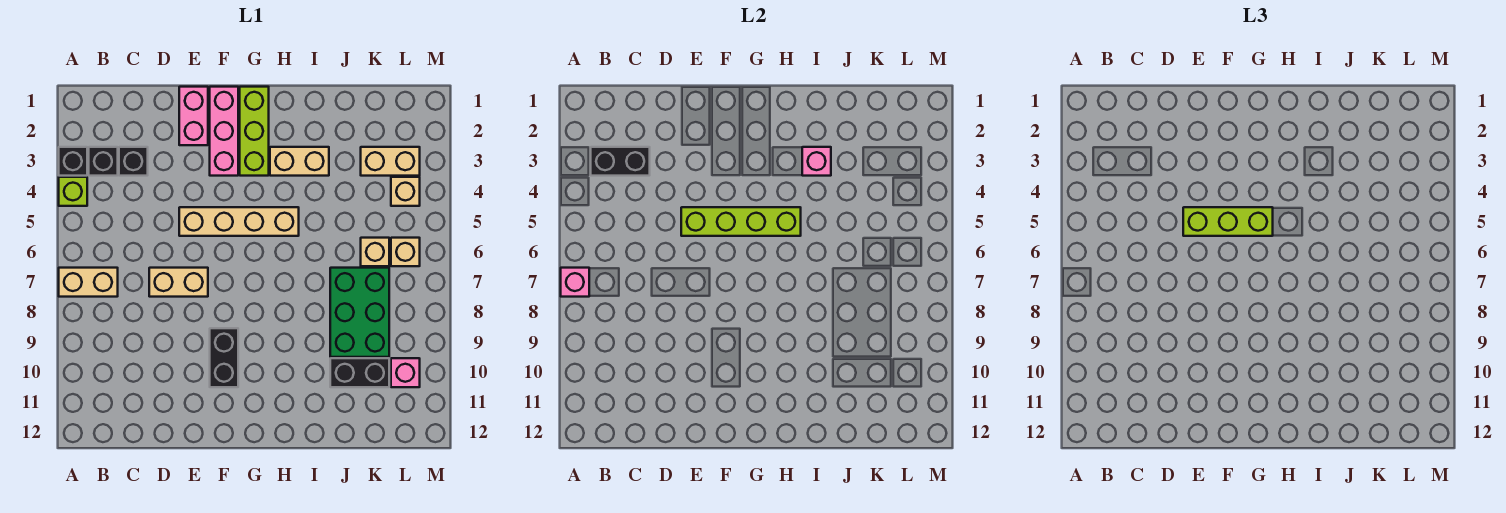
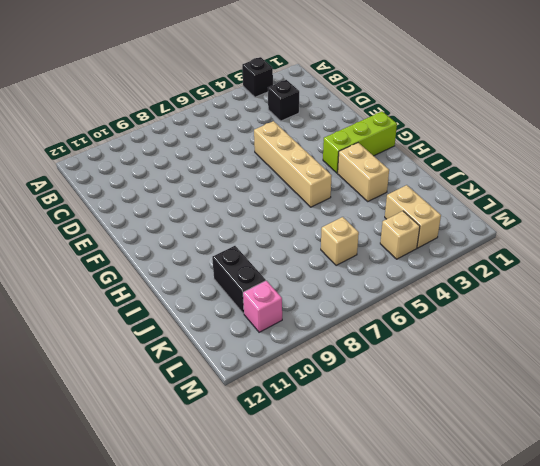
none -> lime 1x1 brick [59,177,87,206]
none -> tan 1x2 brick [59,268,118,297]
none -> black 1x1 brick [89,147,118,176]

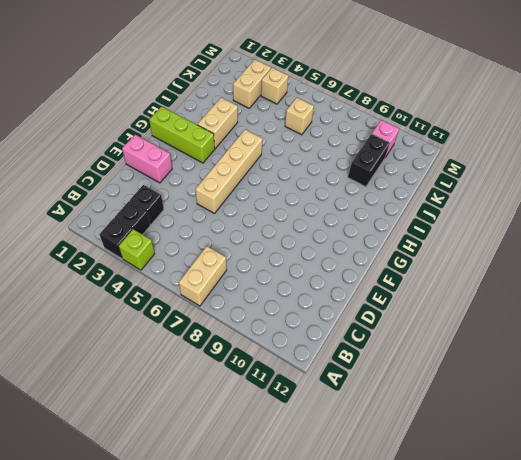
none -> tan 1x2 brick [149,268,208,297]
none -> pink 1x3 brick [210,87,238,176]
none -> black 1x2 brick [210,328,238,387]

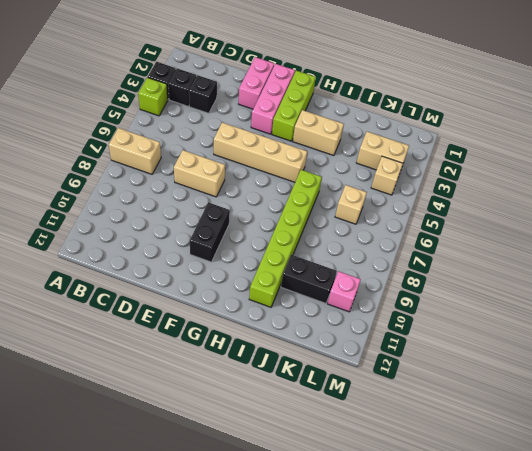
lime 1x6 brick [249,170,322,307] -> none
none -> green 2x3 brick [330,268,389,357]
none -> tan 1x1 brick [391,238,420,266]
none -> pink 1x1 brick [561,268,589,297]

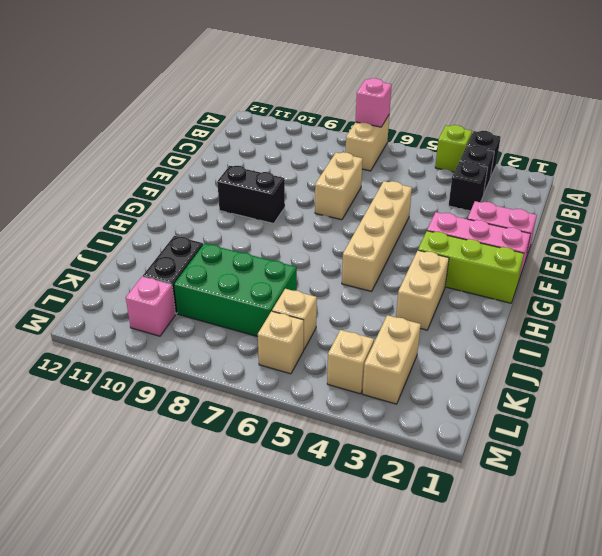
none -> black 1x2 brick [591,147,650,176]
none -> lime 1x4 brick [681,207,801,236]
none -> pink 1x1 brick [802,147,831,176]

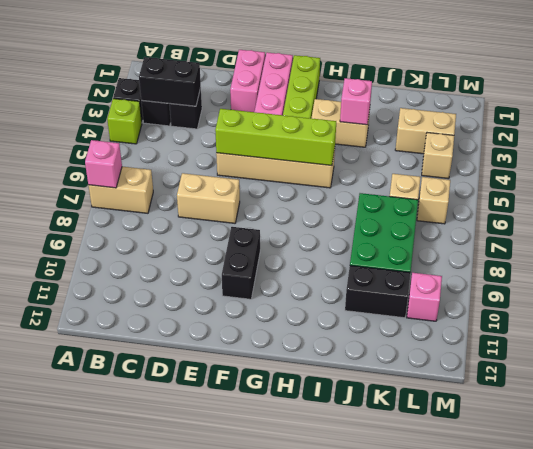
none -> lime 1x3 brick [1183,207,1273,236]

